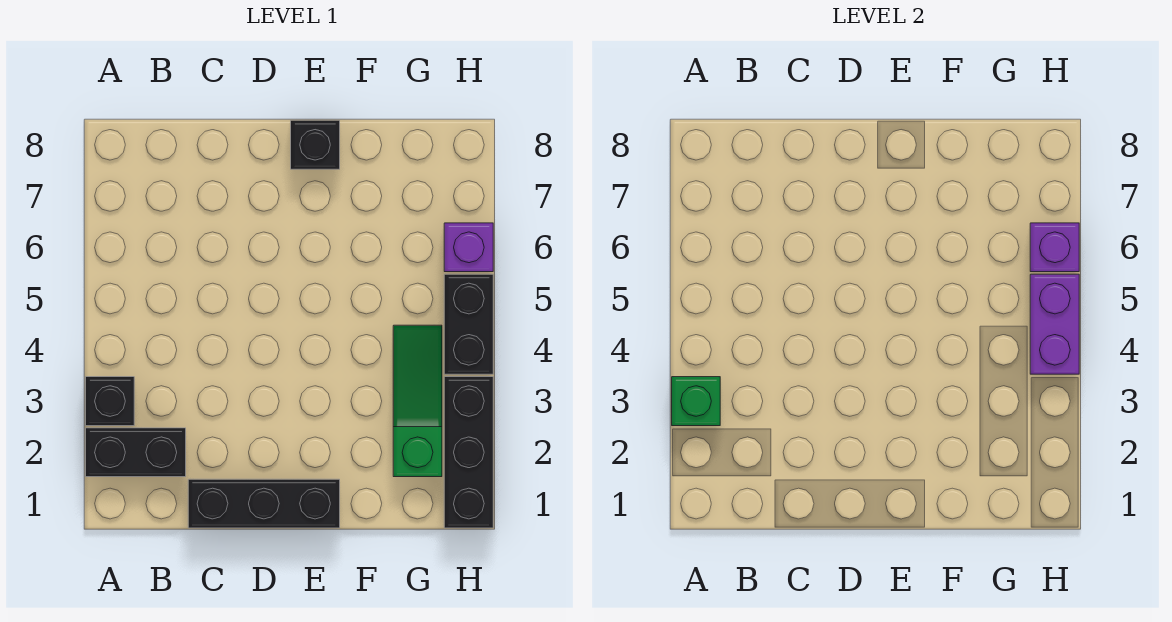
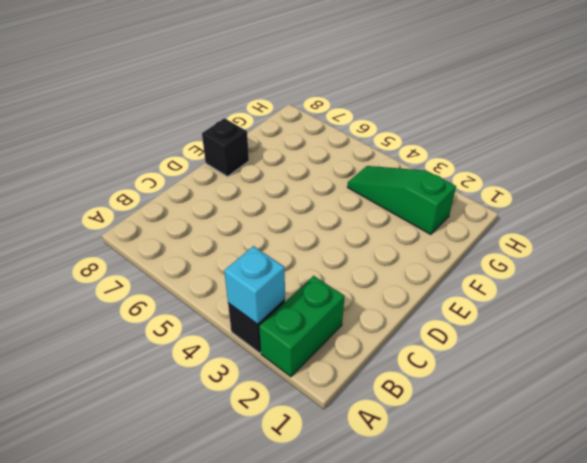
green 1x2 brick [259,276,345,377] -> black 1x2 brick [86,428,186,477]
cyan 1x1 brick [224,246,285,324] -> green 1x1 brick [672,377,720,426]
none -> black 1x3 brick [188,479,340,528]
none -> black 1x3 brick [444,377,493,528]

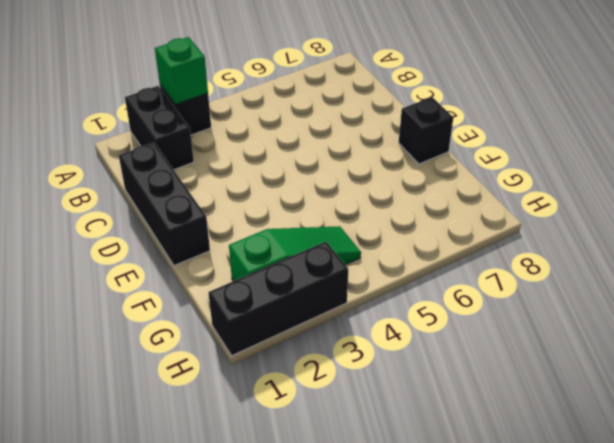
none -> black 1x2 brick [444,274,493,374]
none -> purple 1x1 brick [444,223,493,272]

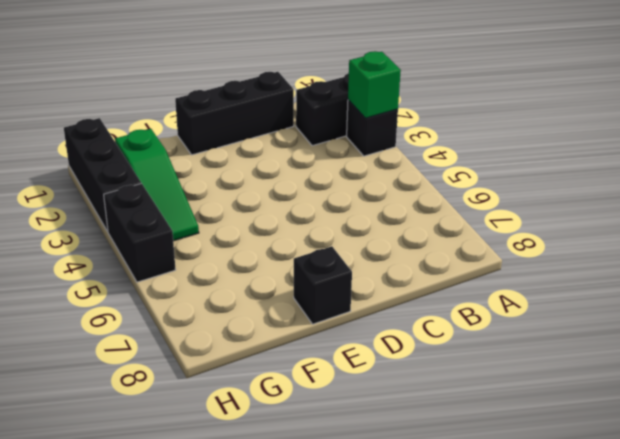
none -> purple 1x1 brick [444,223,493,272]
none -> purple 1x2 brick [1030,274,1079,374]

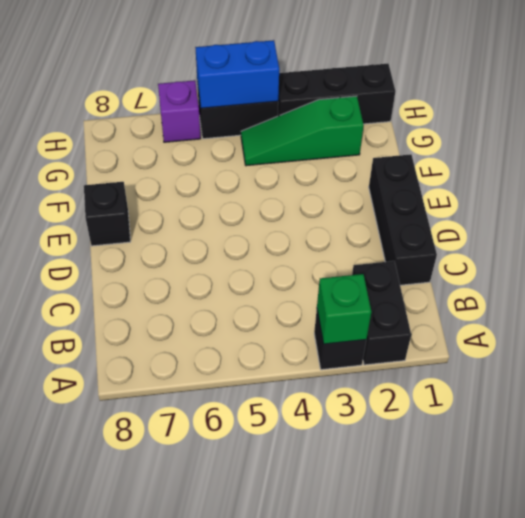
blue 1x2 brick [195,40,279,108] -> purple 1x2 brick [1030,274,1079,374]
none -> purple 1x1 brick [1030,223,1079,272]

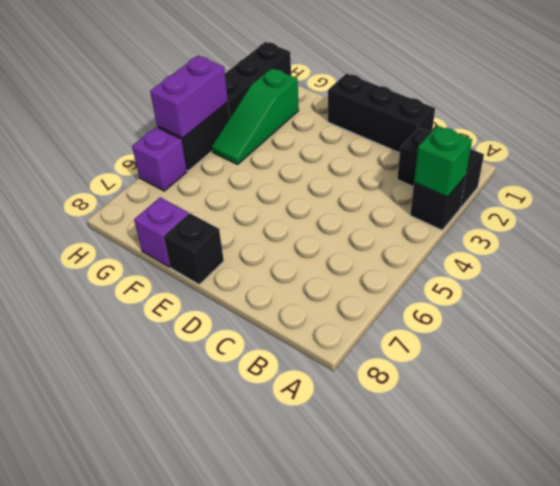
purple 1x1 brick [134,197,188,267] -> purple 1x1 brick moved to [1030,223,1079,272]

